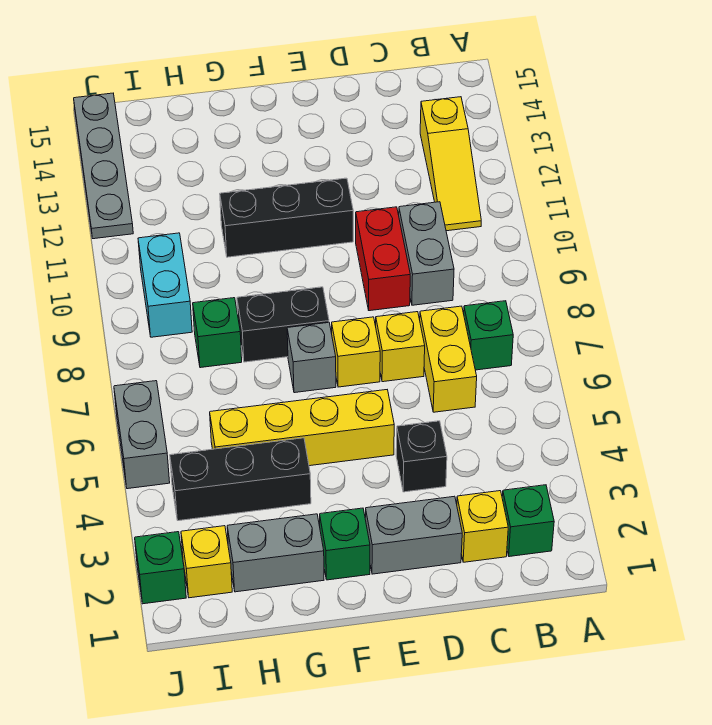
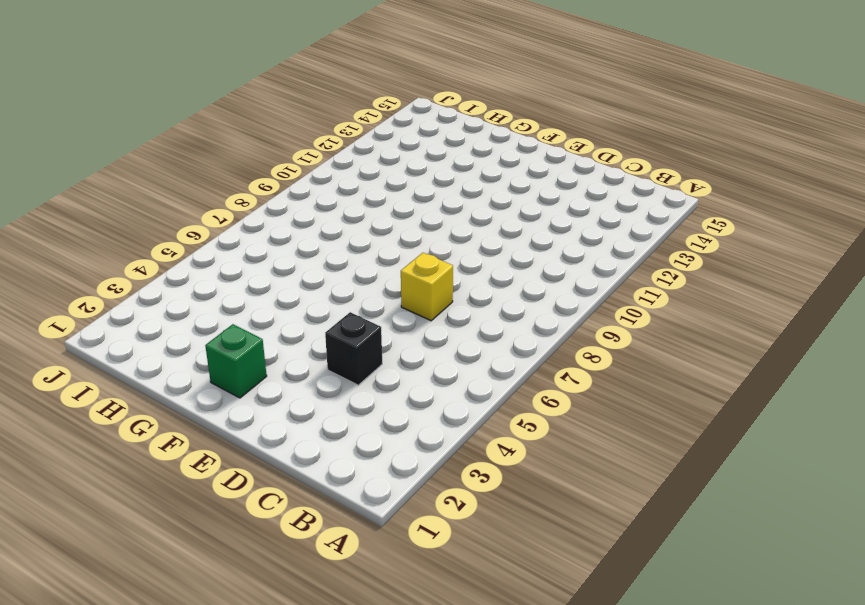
none -> green 1x1 brick [502,485,554,557]
none -> green 1x1 brick [464,301,513,370]
none -> yellow 1x3 slope [420,97,481,231]

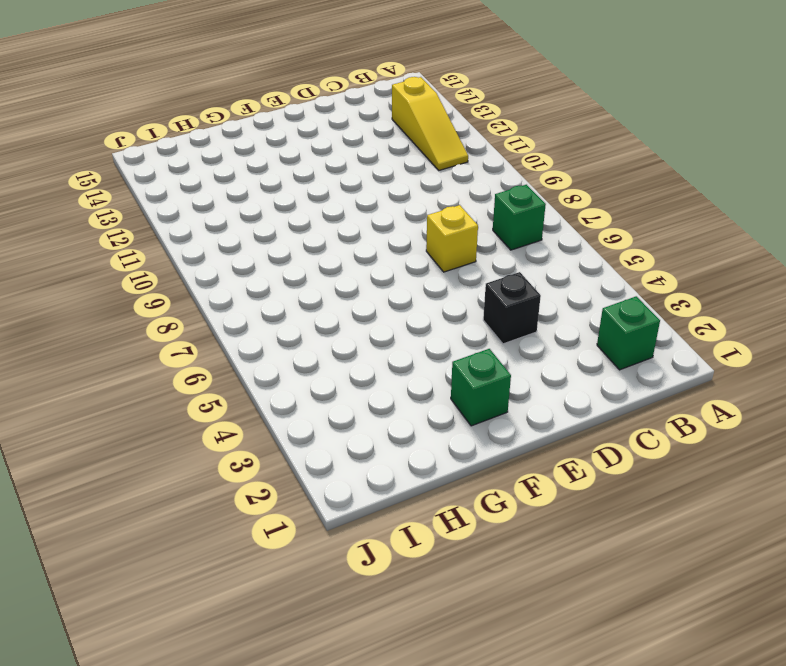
none -> yellow 1x1 brick [457,491,508,562]
none -> yellow 1x2 brick [420,306,477,412]
none -> grey 1x2 brick [399,202,454,305]

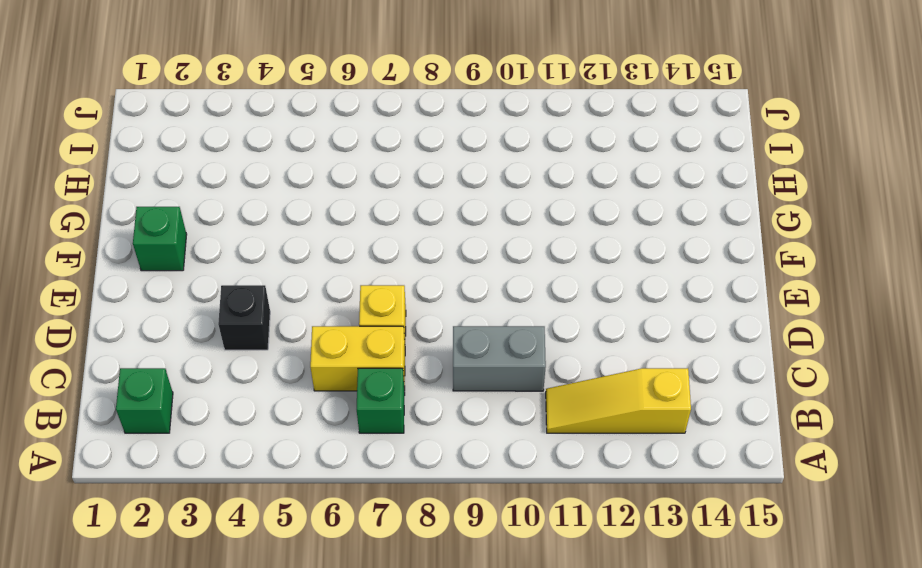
none -> yellow 1x1 brick [457,491,508,562]
none -> grey 1x2 brick [365,496,462,574]
none -> red 1x2 brick [356,207,410,311]

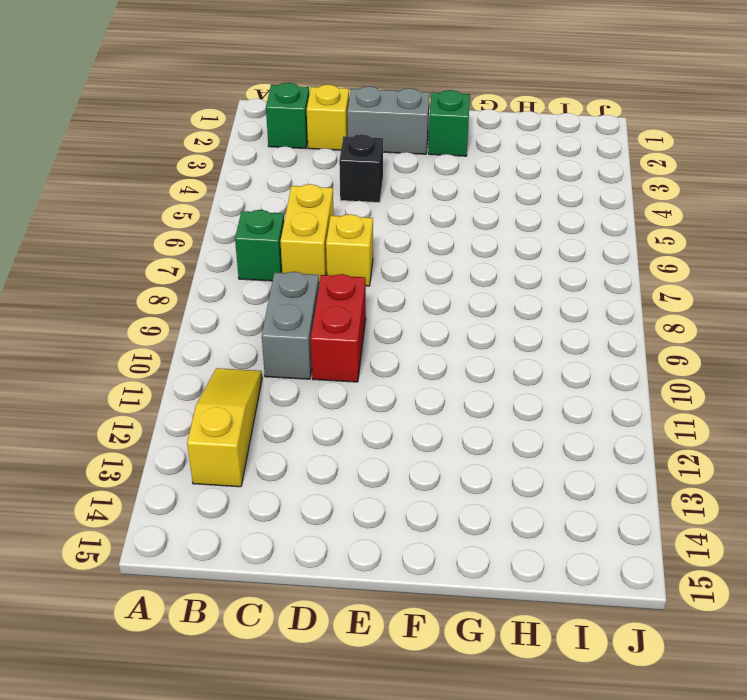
none -> yellow 1x4 brick [210,390,394,466]
none -> yellow 1x1 brick [332,317,380,387]
none -> black 1x3 brick [220,178,353,257]

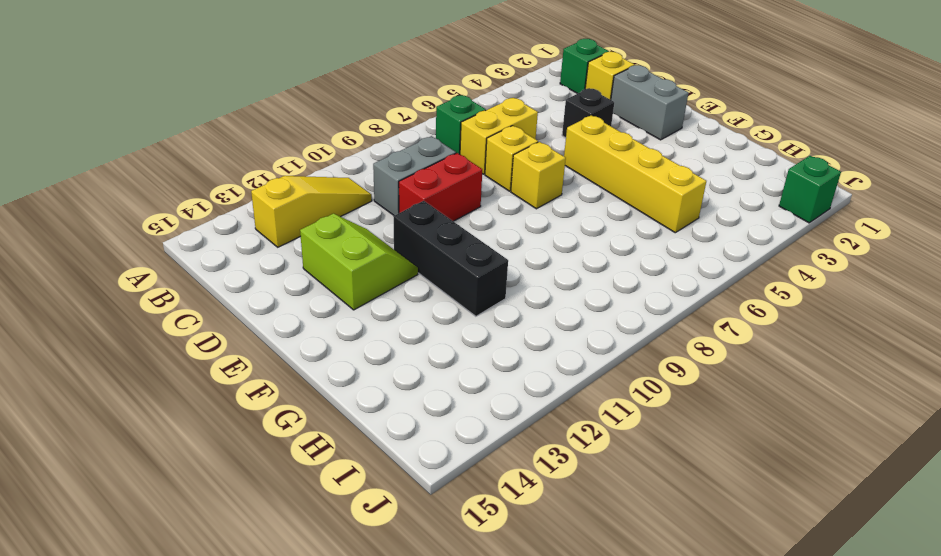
lime 2x2 slope [300,214,418,310] -> none
none -> green 1x1 brick [320,508,370,580]
none -> grey 1x1 brick [287,323,336,393]
none -> black 1x2 brick [237,287,329,362]

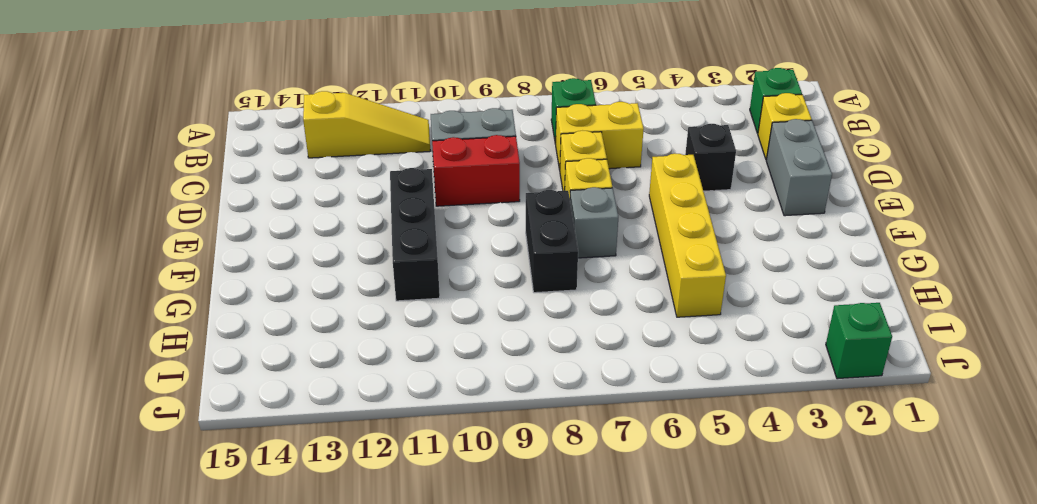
none -> green 1x1 brick [320,508,370,580]
none -> grey 1x2 brick [227,514,324,592]
none -> black 1x3 brick [170,438,311,521]

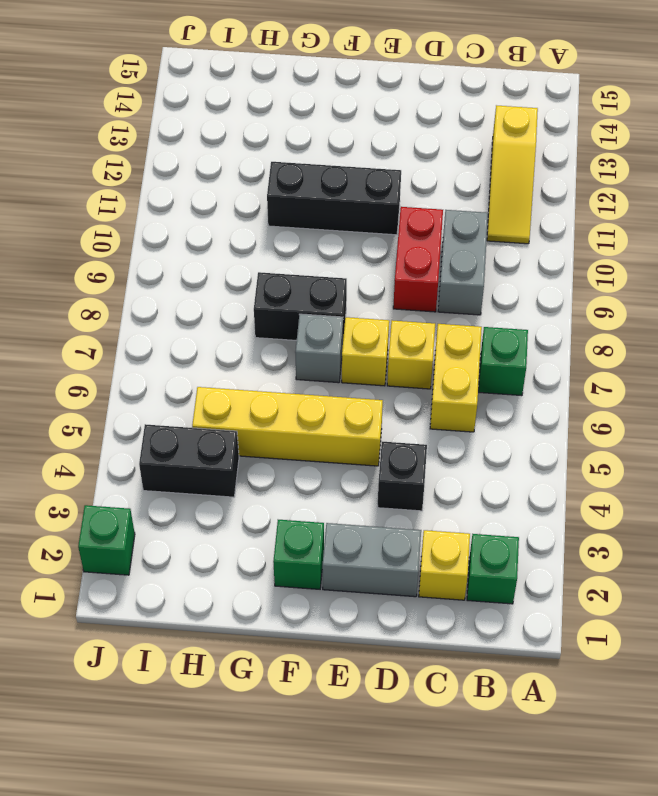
black 1x2 brick [139,424,239,497] -> black 1x3 brick [170,438,311,521]
none -> grey 1x2 brick [227,514,324,592]
none -> green 1x1 brick [193,298,242,368]
none -> yellow 1x1 brick [181,526,232,598]

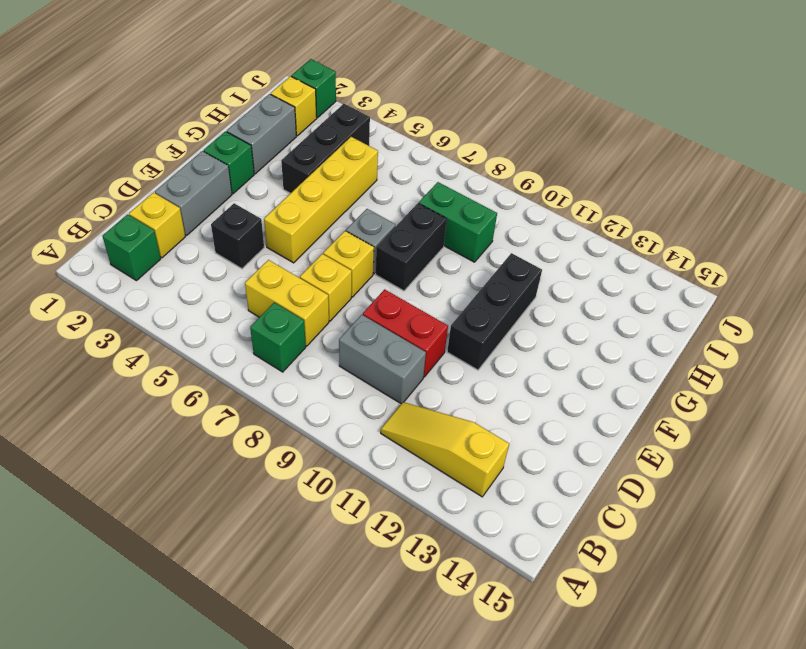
green 1x2 brick [419,182,497,262] -> green 1x1 brick [193,298,242,368]
none -> cyan 1x2 brick [138,233,192,337]
none -> grey 1x2 brick [114,381,170,489]
none -> grey 1x4 plate [74,93,133,239]

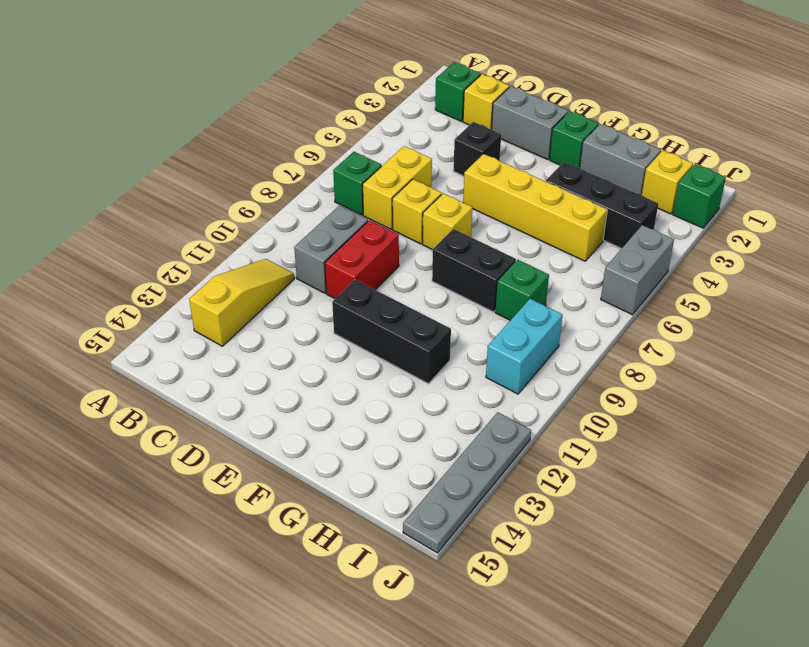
none -> grey 1x1 brick [287,323,336,393]

